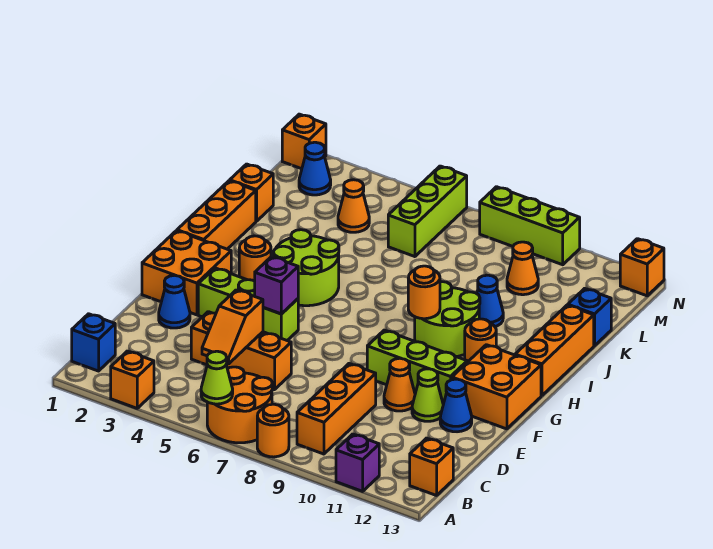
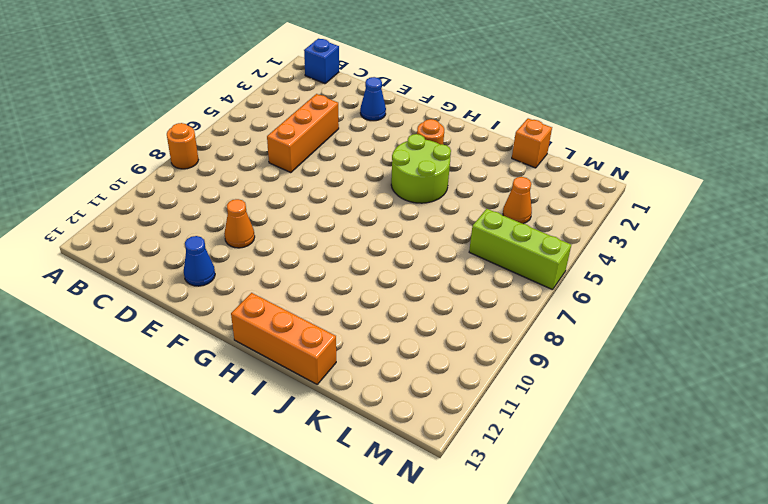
none -> orange 1x1 brick [111,351,154,408]
none -> orange 2x2 round brick [207,367,272,443]
none -> purple 1x1 brick [336,434,379,491]
none -> orange 1x3 brick [297,364,376,454]

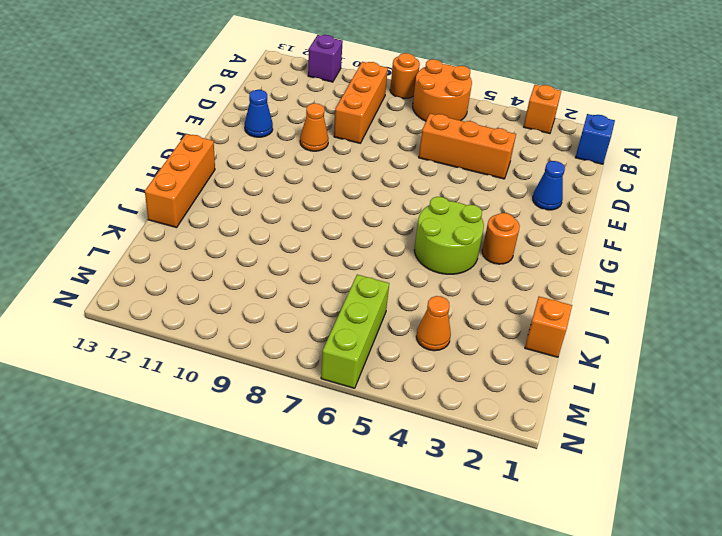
none -> orange 1x1 brick [410,438,453,496]
none -> lime 1x1 cone [412,369,443,421]
none -> orange 2x2 brick [142,231,231,315]
none -> lime 1x3 brick [198,268,298,340]

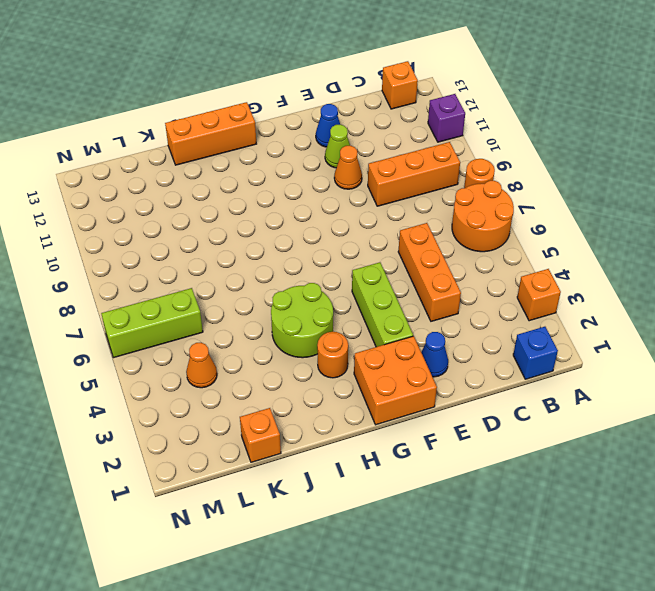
none -> lime 1x3 brick [367,330,467,404]
none -> orange 2x2 brick [452,345,541,429]
none -> orange 1x3 brick [177,181,256,249]
none -> lime 2x2 round brick [415,282,480,357]

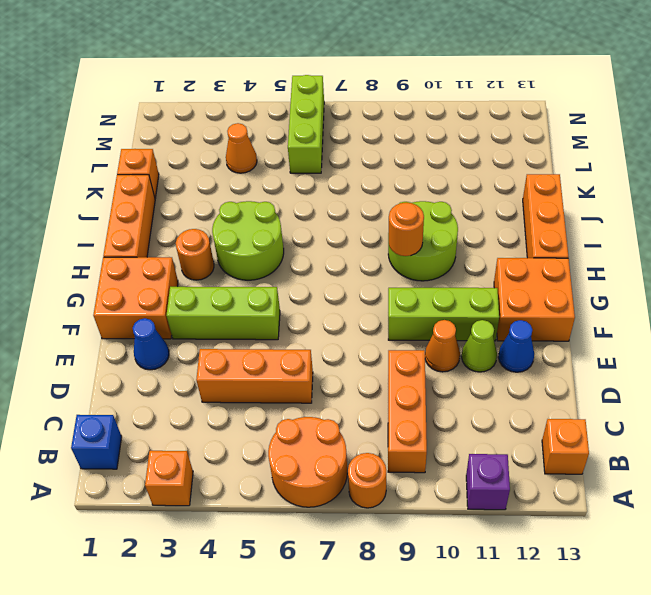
none -> orange 1x1 round brick [465,319,496,362]
none -> blue 1x1 cone [477,275,503,327]
none -> blue 1x1 brick [568,289,611,346]
none -> orange 1x1 cone [507,242,538,295]

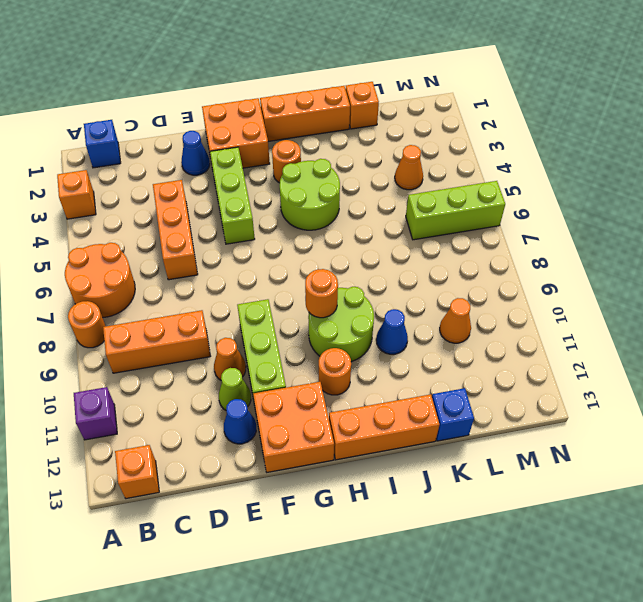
none -> blue 1x1 cone [299,142,331,195]
none -> orange 1x1 brick [282,114,326,169]
none -> lime 1x3 brick [480,187,580,265]
none -> orange 1x1 brick [620,239,664,296]

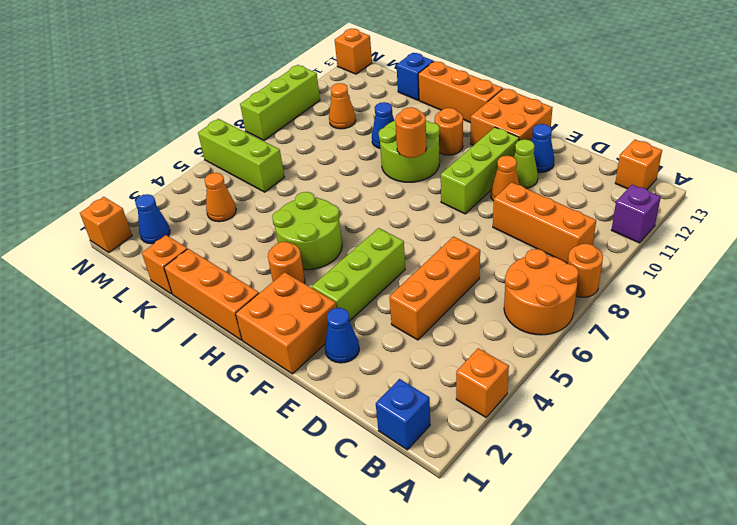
none -> lime 1x1 cone [201,351,233,404]
none -> orange 1x2 slope [202,290,263,364]
none -> purple 1x1 brick [255,257,298,314]

